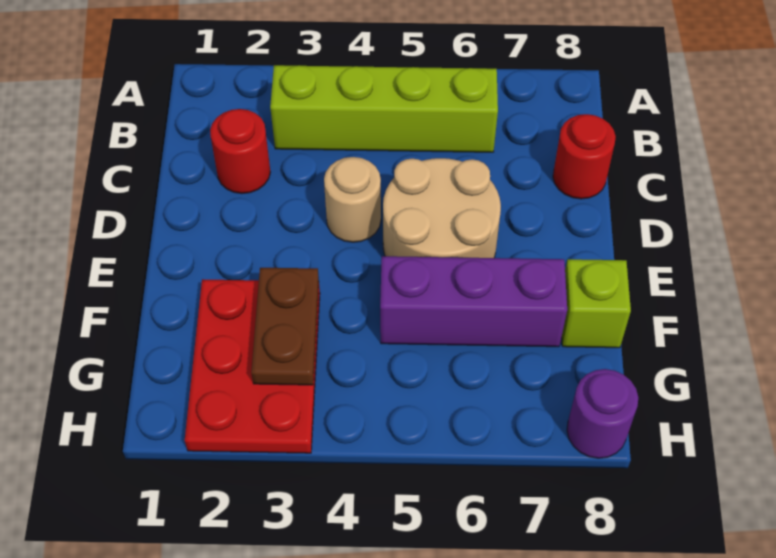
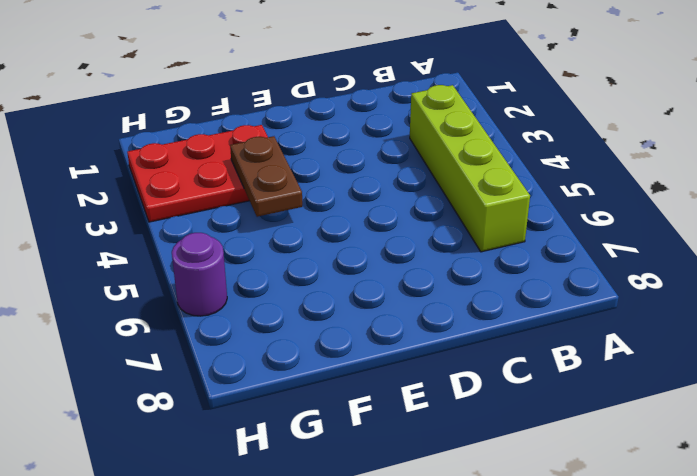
brown 1x2 plate [230,136,302,217] -> brown 1x2 plate turned to [251,268,319,385]
purple 1x1 round brick [172,233,227,316] -> purple 1x1 round brick moved to [567,369,638,458]
none -> red 1x1 round brick [210,109,270,194]
none -> red 1x1 round brick [553,114,616,199]

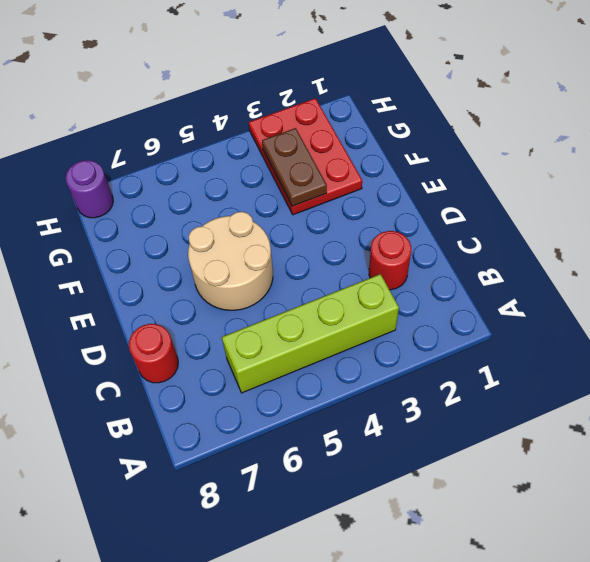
none -> tan 1x1 round brick [324,157,381,242]
none -> purple 1x3 brick [380,256,567,347]

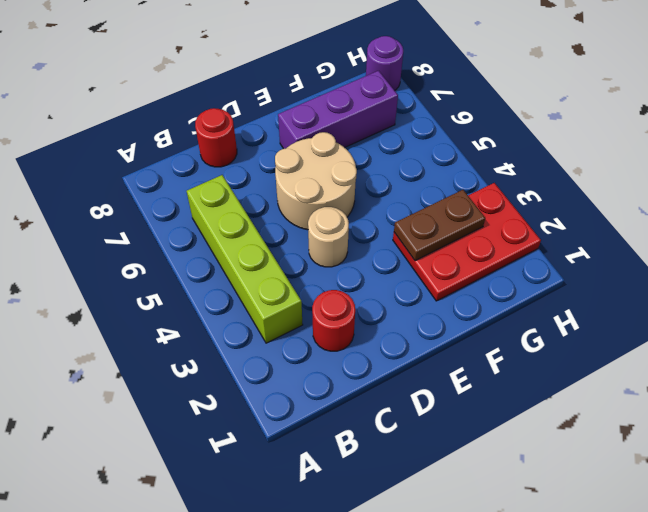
purple 1x3 brick [278,71,398,149] -> purple 1x3 brick turned to [380,256,567,347]
none -> lime 1x1 brick [562,259,631,348]

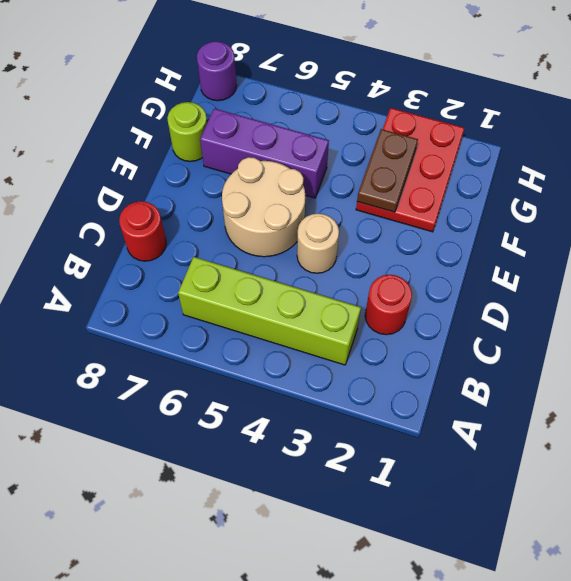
lime 1x1 round brick [167,102,207,162] -> lime 1x1 brick [562,259,631,348]

